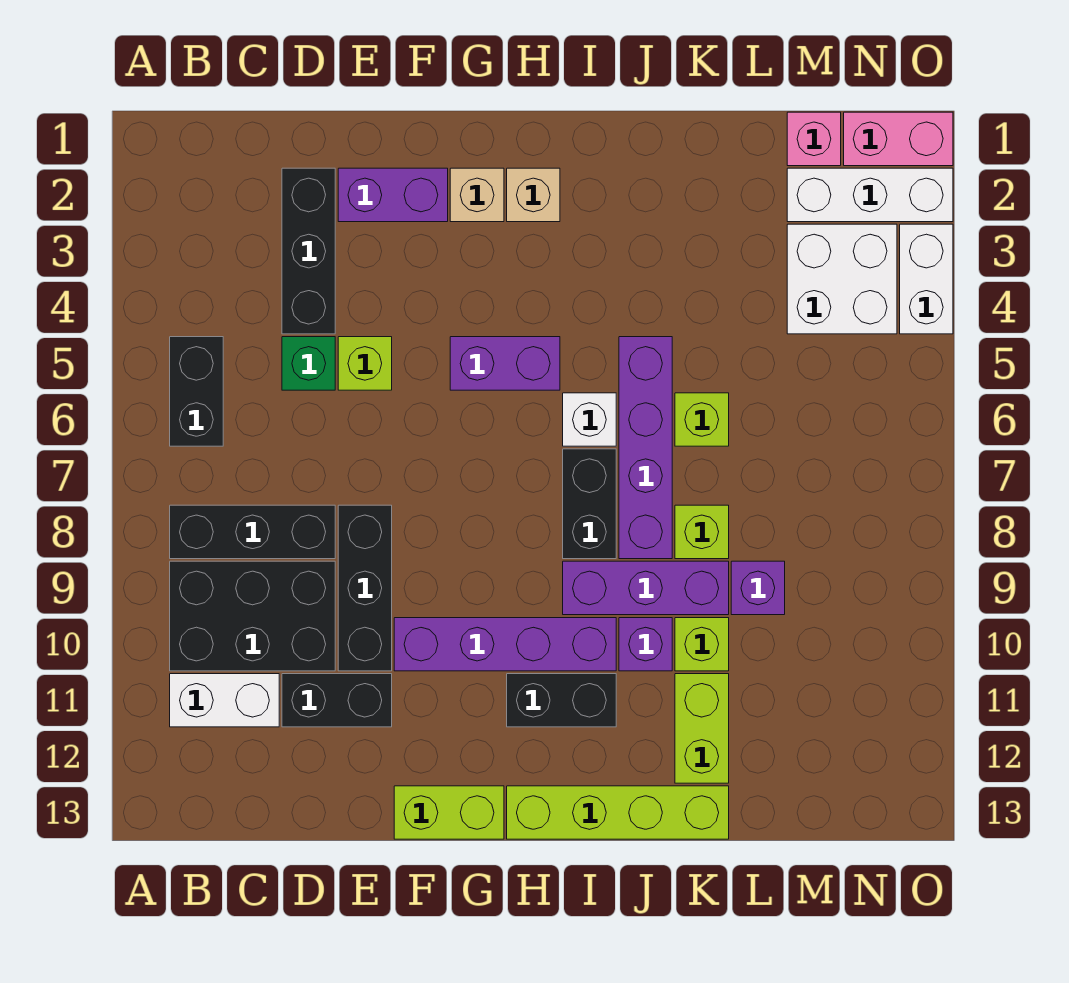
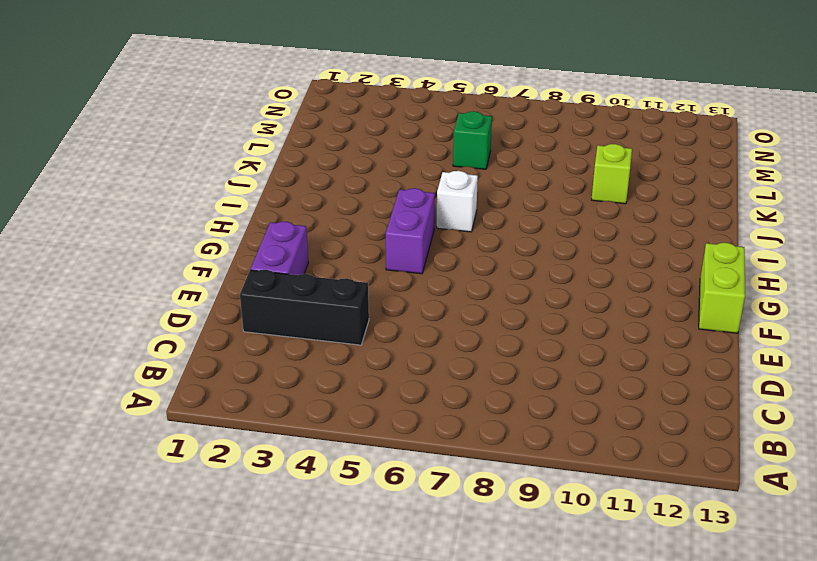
green 1x1 brick [453,111,492,169] -> green 1x1 brick moved to [282,337,335,390]
none -> black 1x2 brick [170,337,223,446]
none -> black 1x3 brick [170,505,335,559]
none -> black 2x3 brick [170,561,335,671]
none -> white 1x2 brick [170,674,279,727]

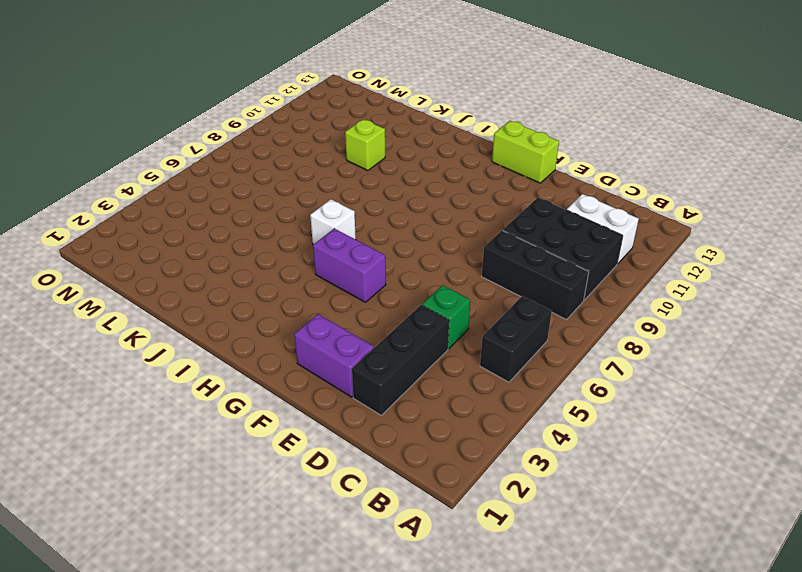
none -> black 1x2 brick [282,674,392,727]
none -> lime 1x1 brick [338,337,392,390]
none -> black 1x3 brick [338,505,392,671]
none -> purple 1x4 brick [394,618,616,671]

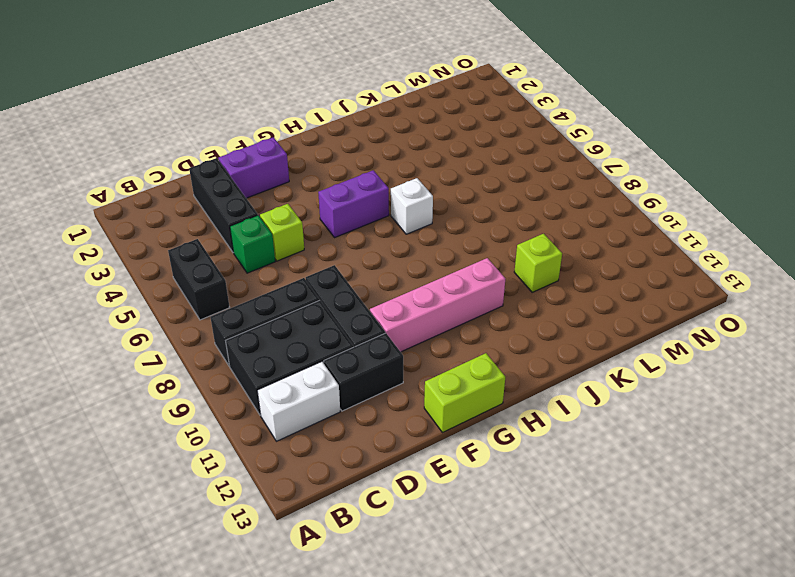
pink 1x4 brick [370,258,505,352] -> purple 1x4 brick [394,618,616,671]
none -> tan 1x1 brick [450,168,504,222]
none -> tan 1x1 brick [507,168,560,222]
none -> black 1x2 brick [507,674,616,727]
none -> lime 1x4 brick [507,786,729,839]

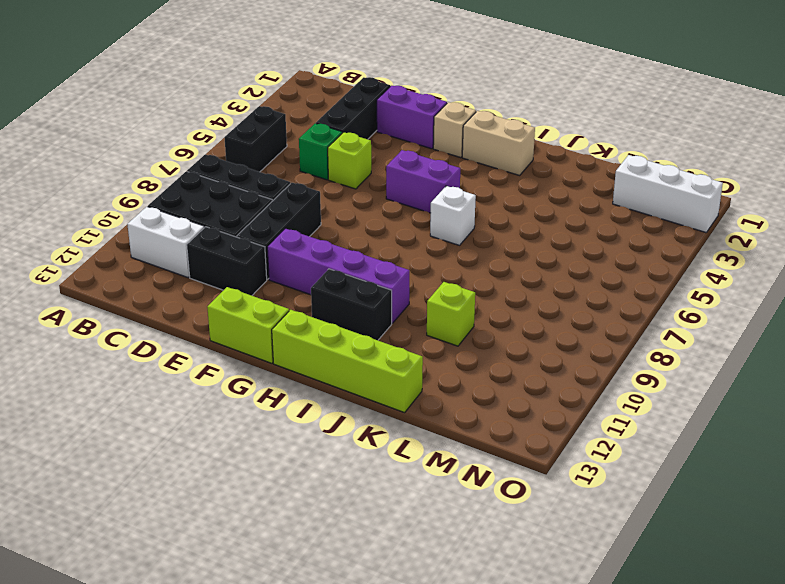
tan 1x2 brick [462,111,535,175] -> tan 1x1 brick [507,168,560,222]
none -> black 1x2 brick [563,449,616,559]
none -> purple 1x3 brick [563,561,729,615]
none -> purple 1x4 brick [619,337,672,559]
none -> purple 1x1 brick [619,618,672,671]

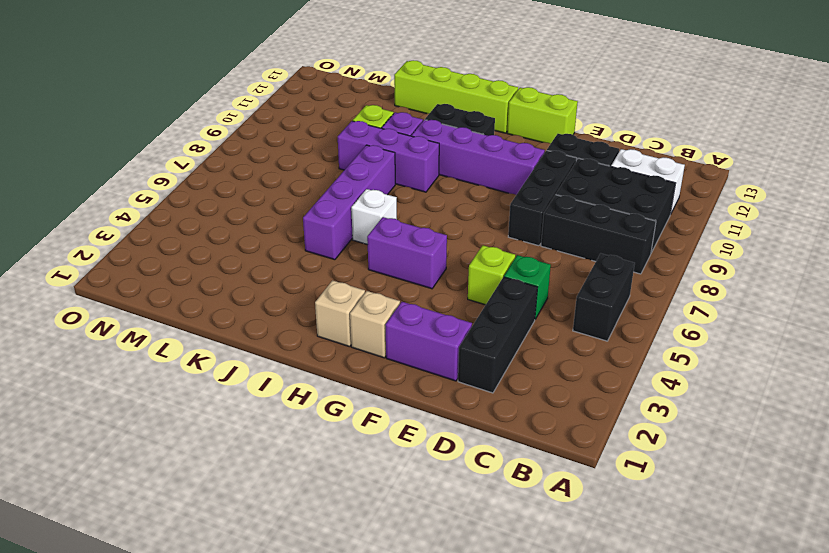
none -> black 1x2 brick [563,449,616,559]
none -> lime 1x1 brick [675,393,729,446]
none -> lime 1x1 brick [675,505,729,559]
none -> lime 1x2 brick [675,674,729,783]

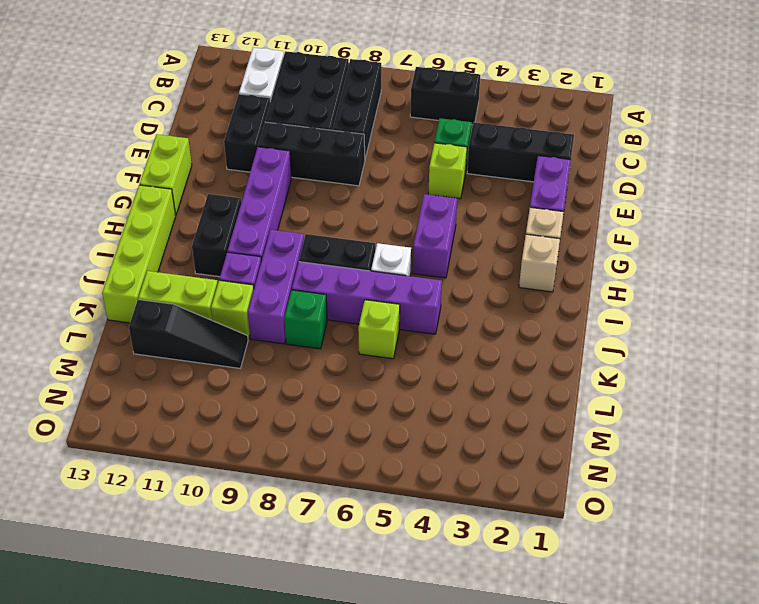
green 1x1 brick [284,290,327,349] -> lime 1x1 brick [675,505,729,559]
black 1x3 slope [129,299,248,368] -> none
none -> purple 1x1 brick [731,561,785,615]
none -> pink 1x1 brick [787,112,841,166]
none -> white 1x3 brick [787,168,953,222]
none -> white 2x2 brick [787,224,897,334]

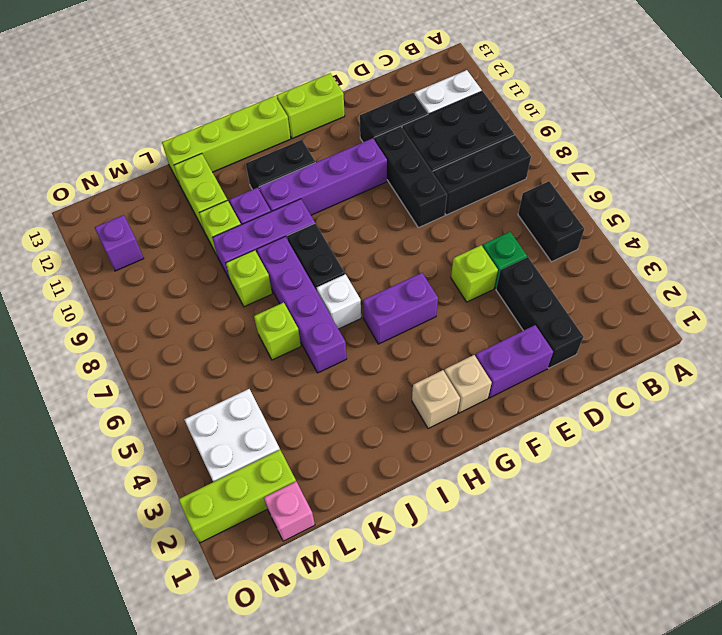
lime 1x3 brick [178,450,296,543] -> white 1x3 brick [787,168,953,222]
purple 1x1 brick [95,215,144,271] -> purple 1x1 brick moved to [731,561,785,615]
none -> pink 1x2 brick [844,112,953,166]
none -> white 1x2 brick [900,224,953,334]

